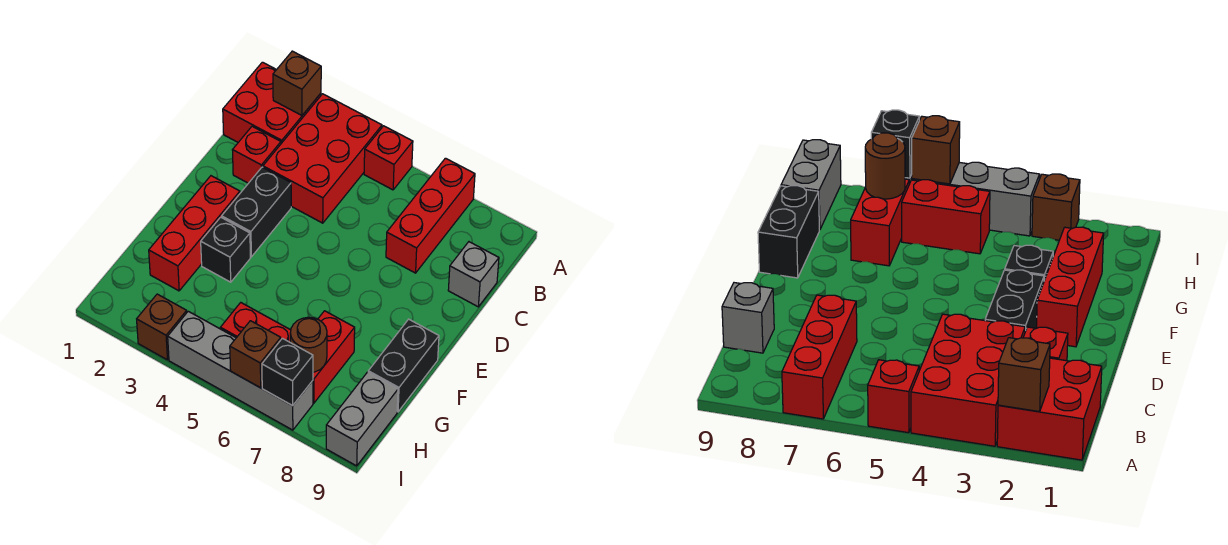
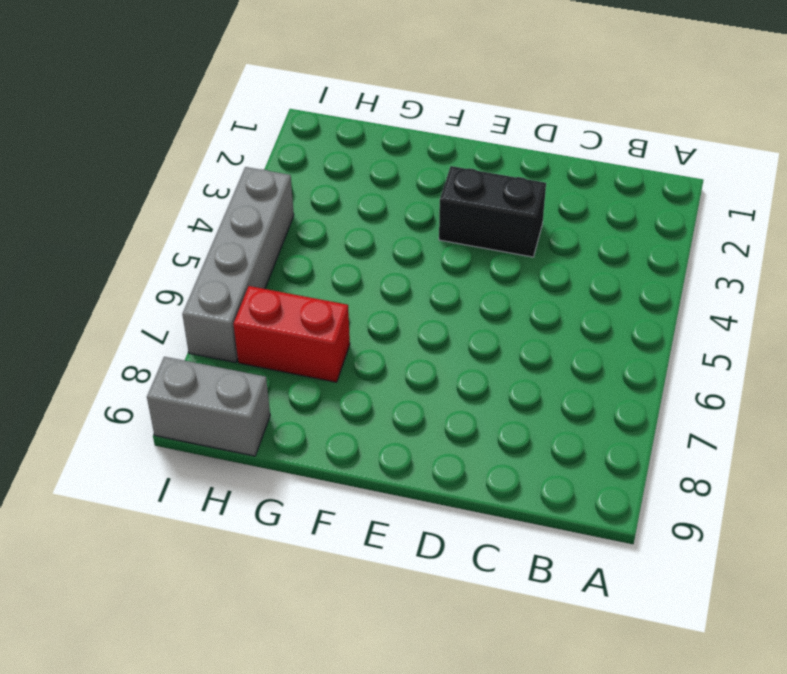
none -> red 2x2 brick [223,62,321,143]
none -> red 2x3 brick [263,94,382,223]
none -> red 1x1 brick [364,126,413,190]

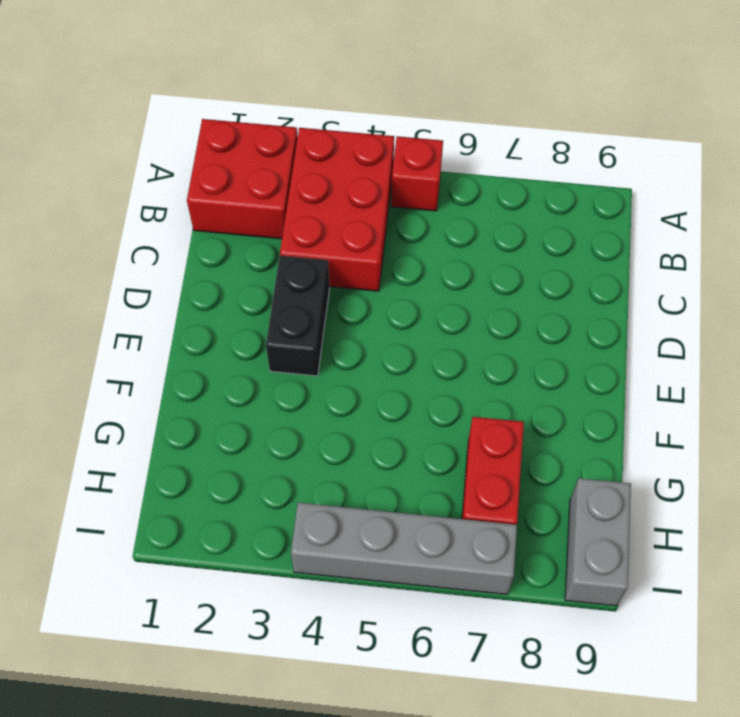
none -> red 1x3 brick [386,158,475,273]
none -> red 1x1 brick [233,126,281,183]
none -> grey 1x1 brick [448,242,499,307]

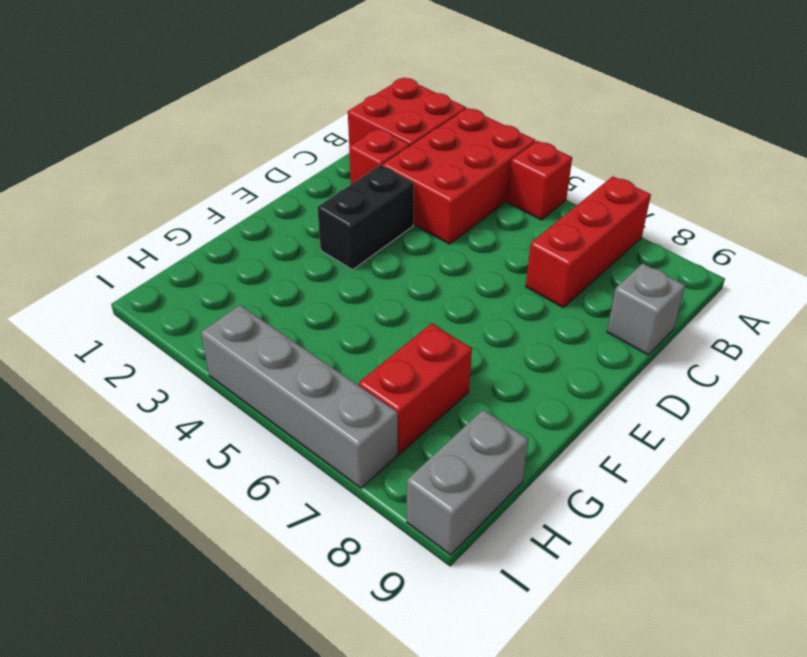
none -> red 1x3 brick [149,176,240,291]
none -> black 1x1 brick [201,217,250,282]
none -> black 1x2 brick [368,319,439,412]

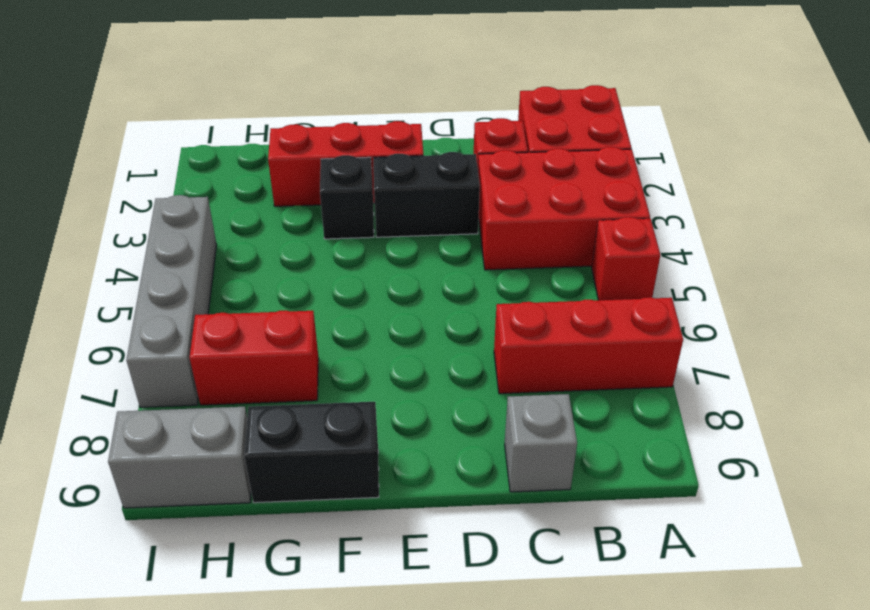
none -> red 1x2 brick [220,303,291,342]
none -> brown 1x1 brick [137,294,187,360]
none -> brown 1x1 brick [273,51,321,115]

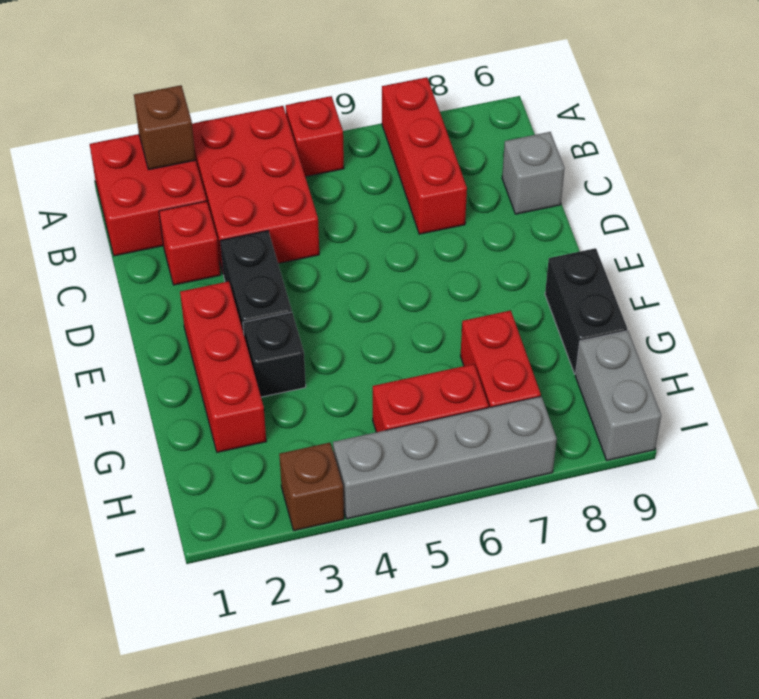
none -> brown 1x1 round brick [290,317,327,372]
none -> brown 1x1 brick [230,321,281,388]
none -> black 1x1 brick [262,338,313,406]

